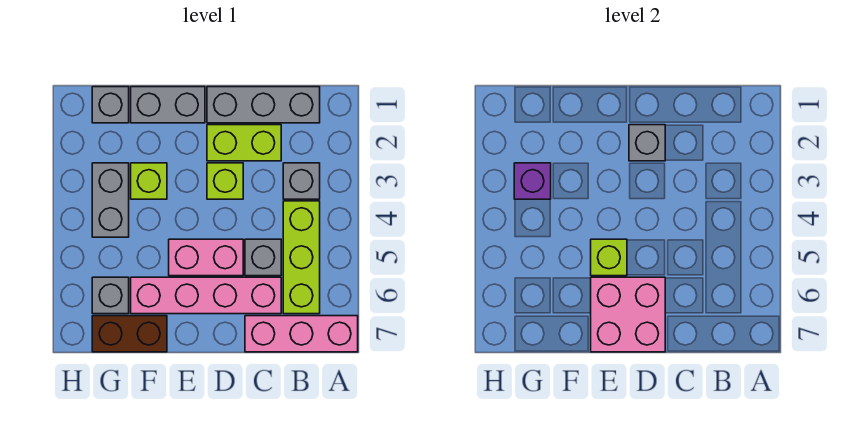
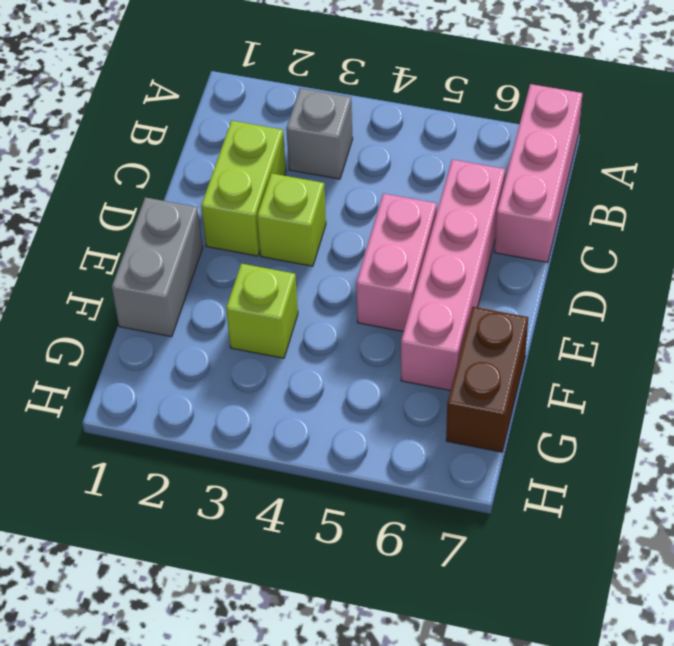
none -> grey 1x3 brick [207,87,320,123]
none -> lime 1x3 brick [283,201,320,314]
none -> grey 1x1 brick [245,239,281,276]

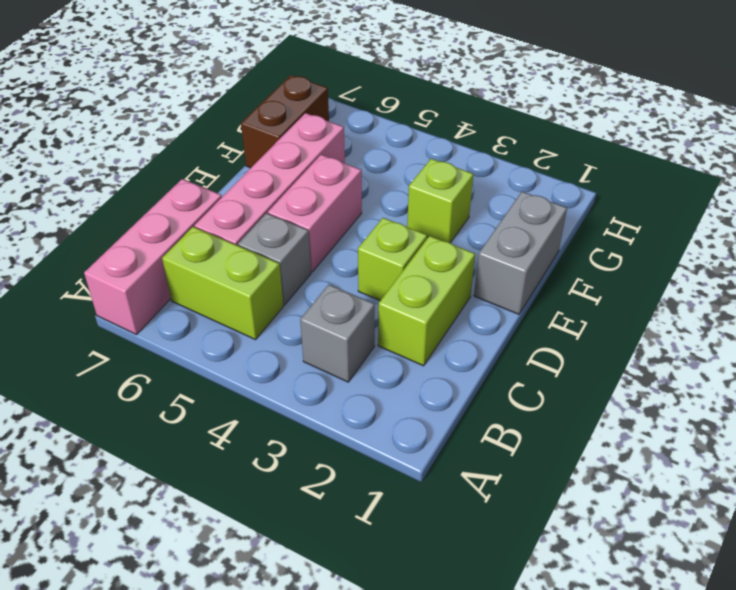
lime 1x2 brick [162,227,284,340] -> lime 1x3 brick [283,201,320,314]
none -> grey 1x3 brick [207,87,320,123]
none -> grey 1x1 brick [92,87,129,123]
none -> grey 1x2 brick [92,163,129,237]

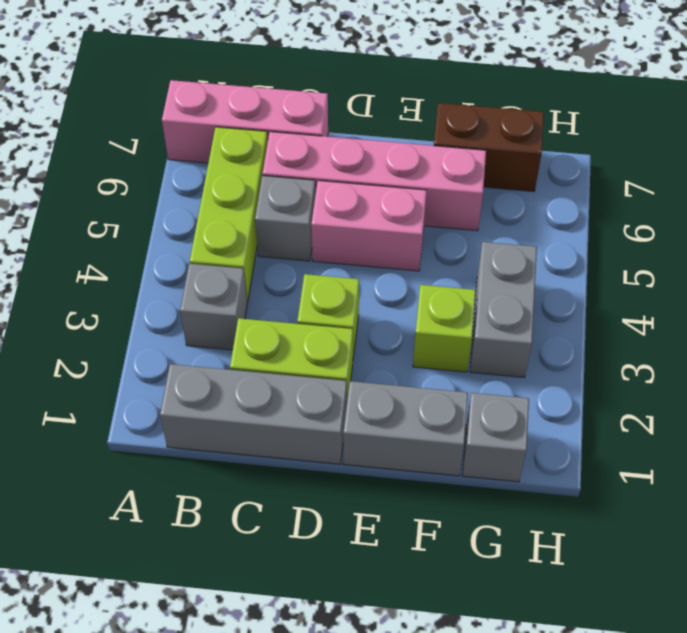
none -> grey 1x1 brick [92,277,129,314]
none -> grey 1x1 brick [629,125,665,161]
none -> pink 2x2 brick [591,277,665,352]

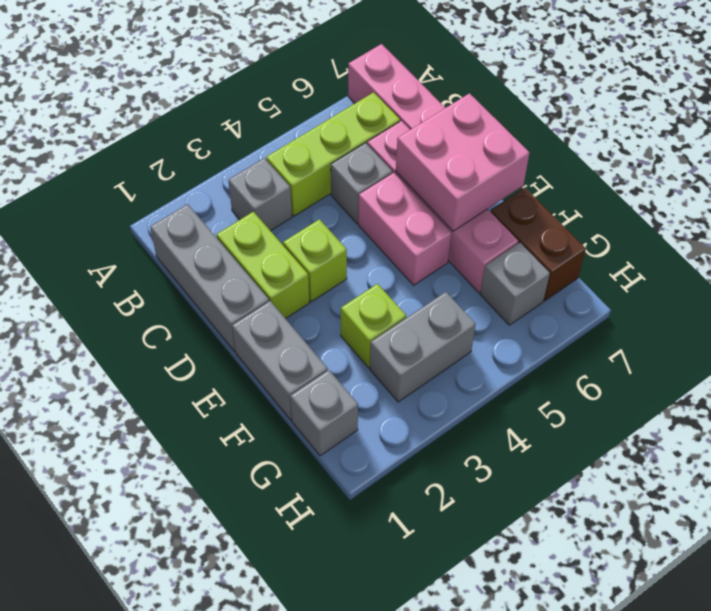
none -> grey 1x1 brick [629,125,665,161]
none -> lime 1x1 brick [591,239,627,276]
none -> purple 1x1 brick [514,163,551,199]

